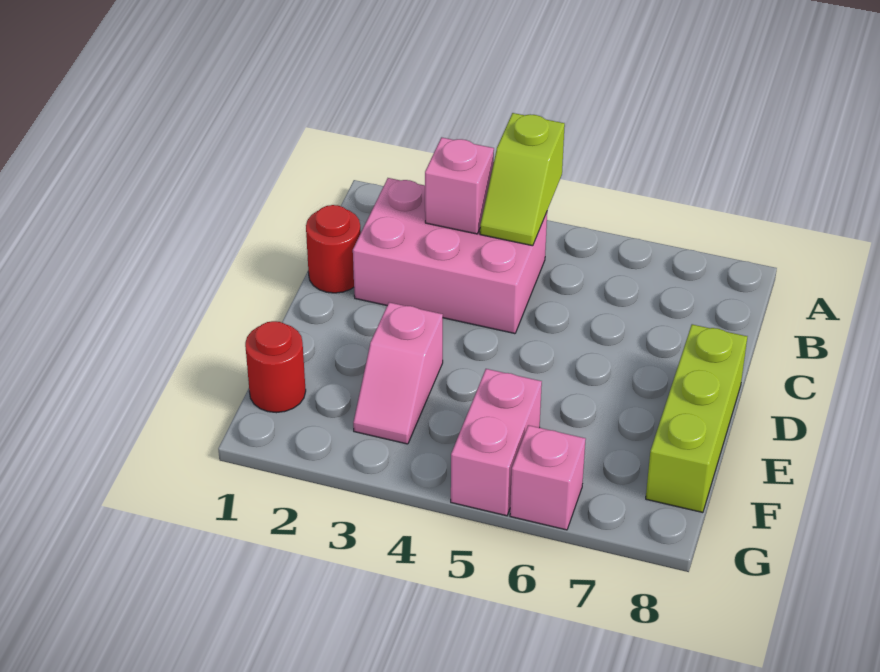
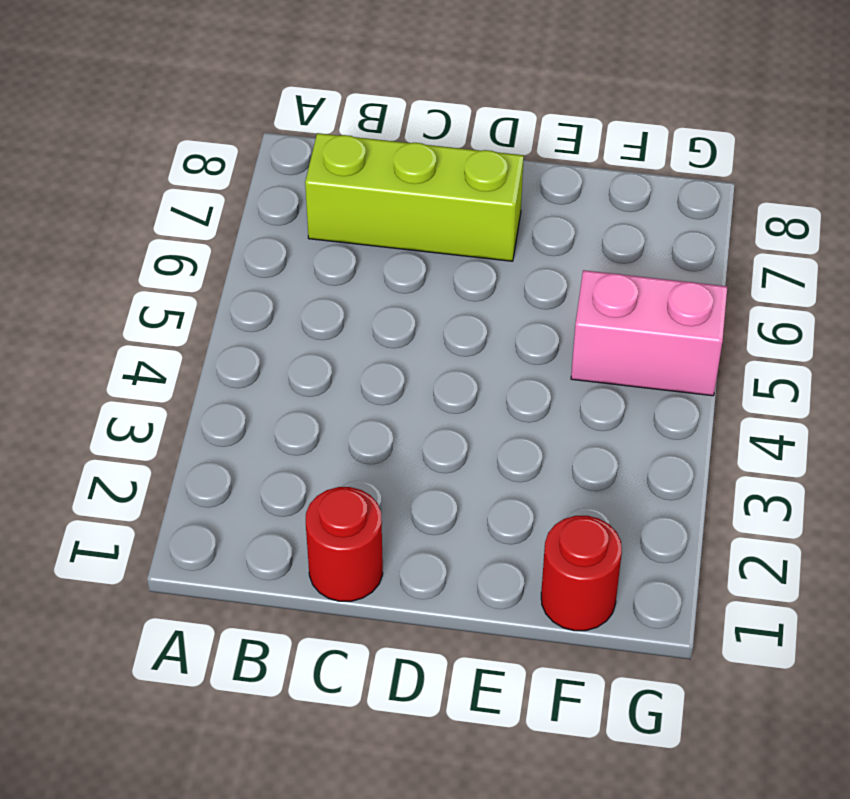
lime 1x3 brick [305,133,524,261] -> lime 1x3 brick moved to [646,324,747,513]
none -> pink 2x3 brick [353,178,547,334]
none -> pink 1x2 slope [353,302,443,444]

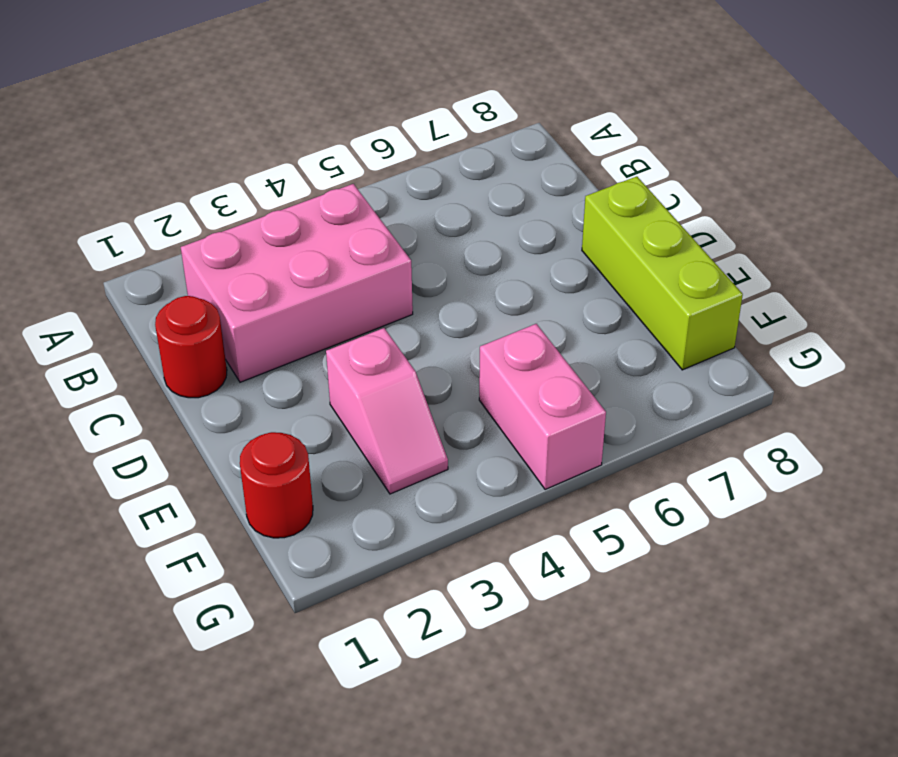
none -> pink 1x1 brick [510,425,586,530]
none -> lime 1x2 slope [480,113,565,246]

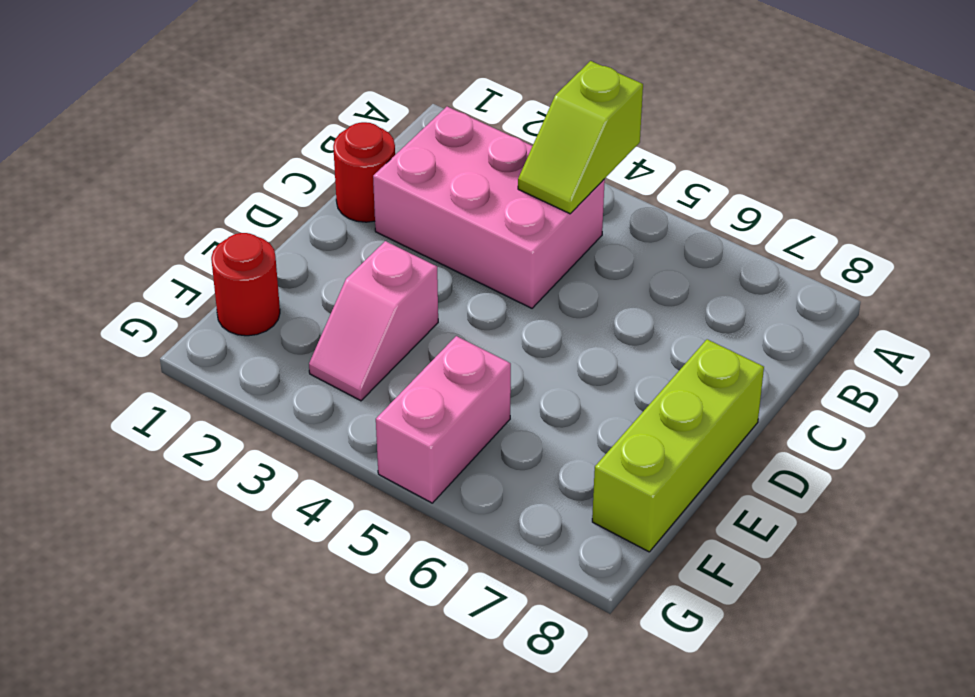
none -> pink 1x1 brick [510,425,586,530]
none -> pink 1x1 brick [425,137,494,234]

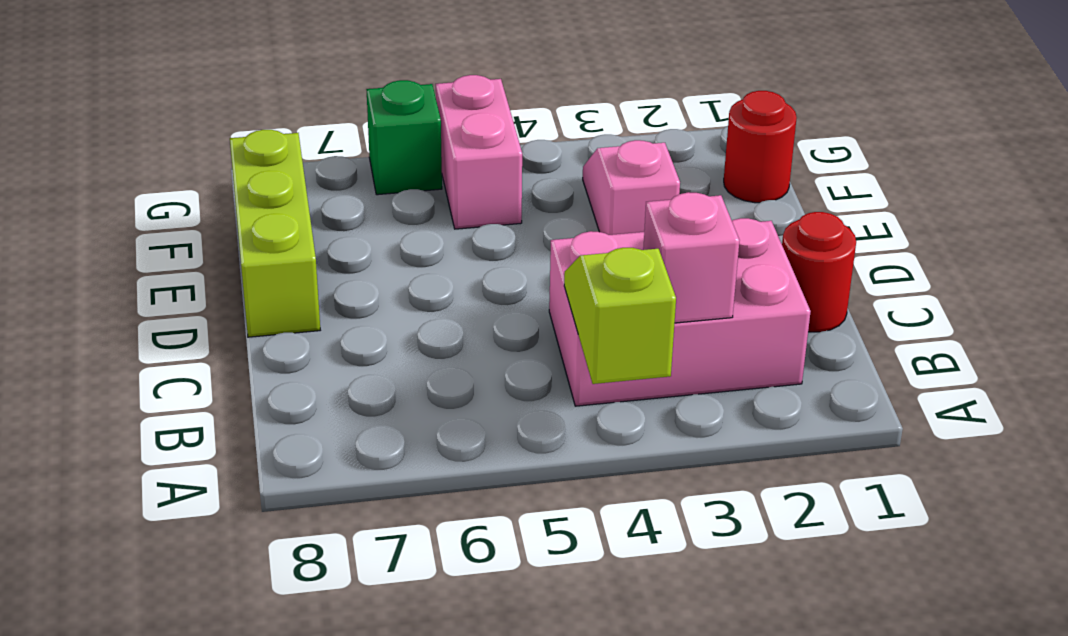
green 1x1 brick [366,80,442,195] -> pink 1x1 brick [510,425,586,530]

